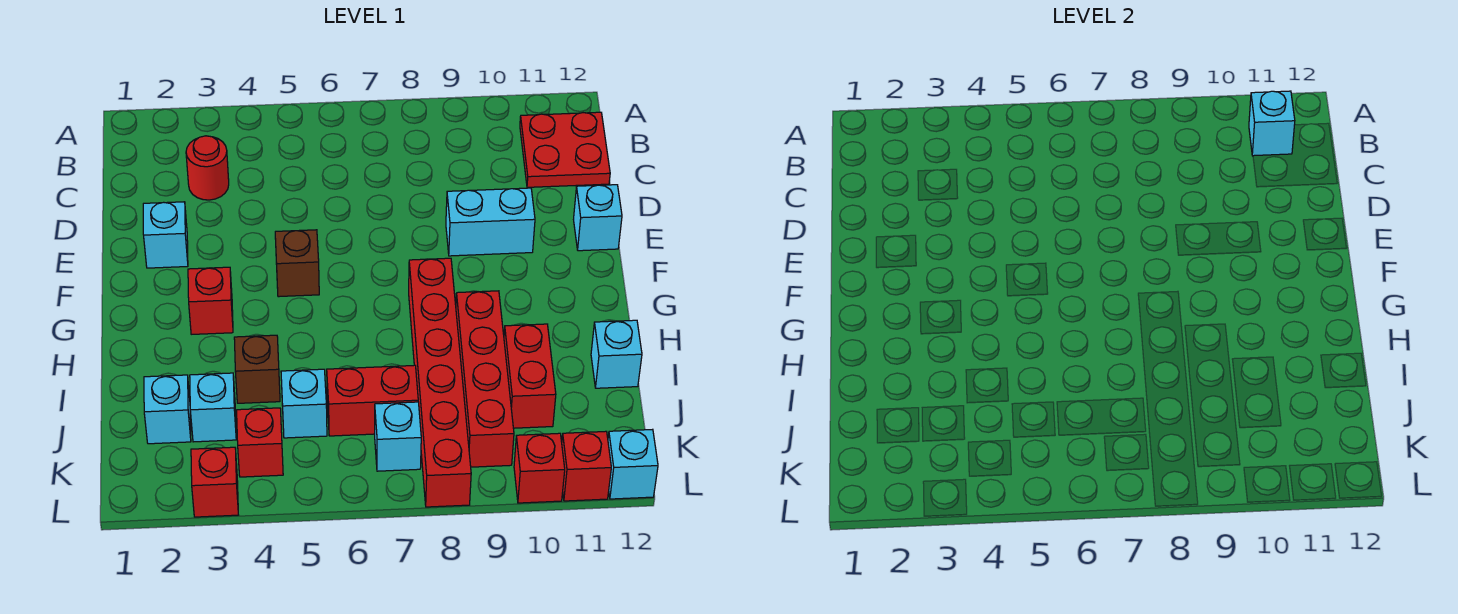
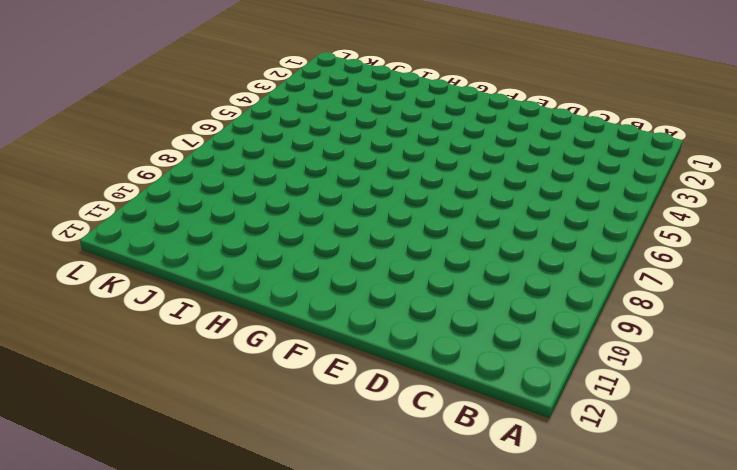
none -> red 2x2 plate [520,112,610,187]
none -> red 1x1 round brick [186,136,229,200]
none -> cyan 1x1 brick [143,202,188,268]

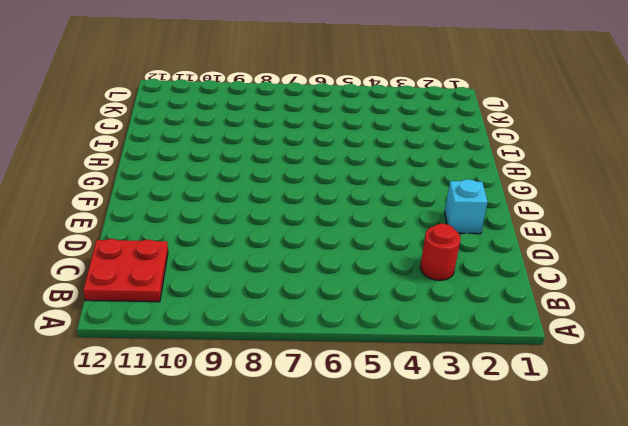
none -> cyan 1x2 brick [446,188,535,256]
none -> cyan 1x1 brick [574,185,622,251]
none -> brown 1x1 brick [275,230,319,297]

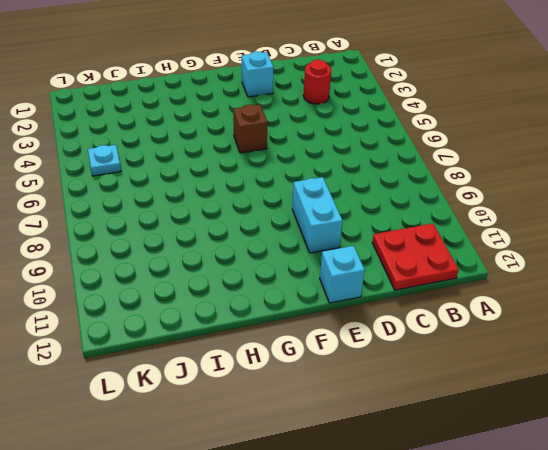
cyan 1x1 plate [88,145,121,176] -> none
none -> red 1x1 brick [188,267,233,334]
none -> red 1x6 brick [409,258,471,507]
none -> red 1x4 brick [456,291,514,467]

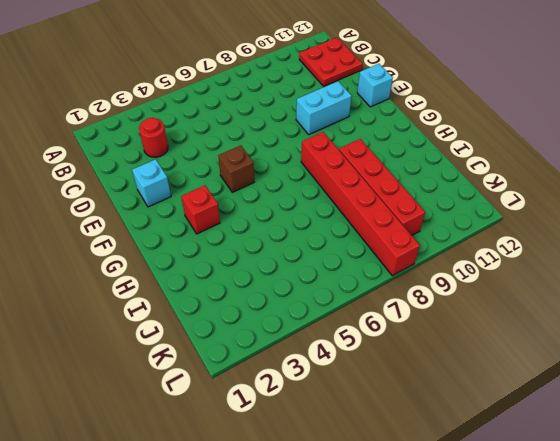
none -> brown 1x1 brick [234,335,280,403]
none -> red 1x2 brick [504,324,556,428]
none -> cyan 1x1 brick [591,320,642,388]

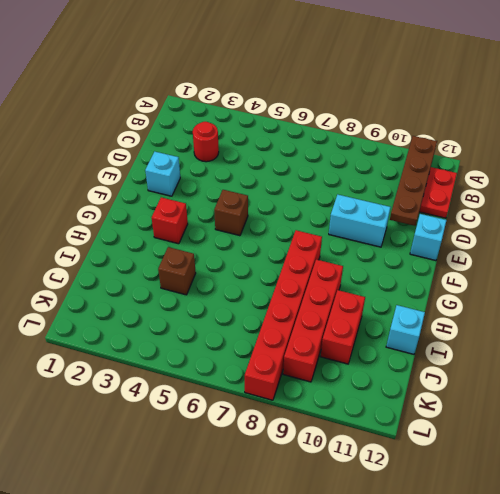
brown 1x4 plate [390,136,437,226] -> cyan 1x1 brick [1249,91,1295,156]
none -> cyan 1x1 brick [144,375,191,444]
none -> cyan 1x1 brick [190,373,236,442]
none -> cyan 1x1 brick [281,369,327,438]

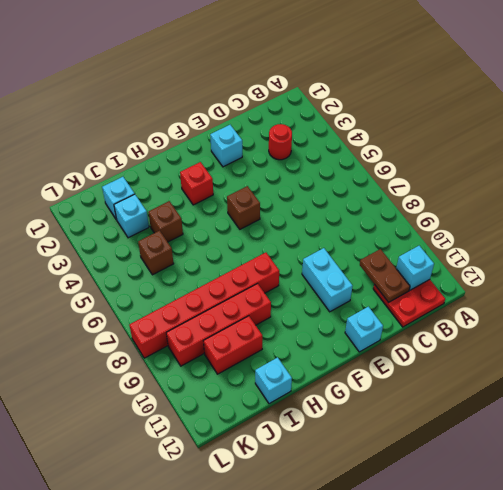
brown 1x2 plate [360,249,410,302] -> none
brown 1x1 brick [138,231,174,275] -> cyan 1x1 brick [281,369,327,438]
none -> red 1x2 brick [327,365,418,436]
none -> red 1x1 brick [237,408,283,477]
none -> cyan 1x1 brick [375,402,421,471]

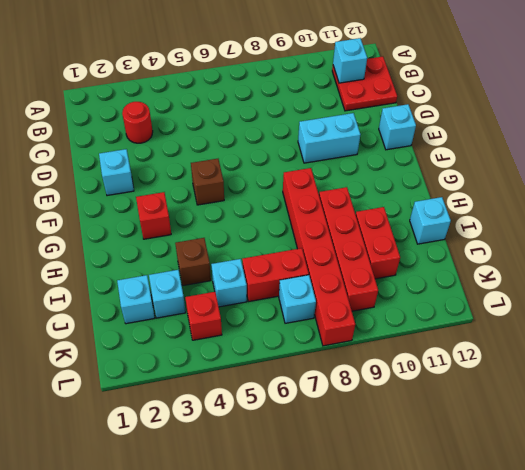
none -> red 1x1 brick [191,447,238,517]
none -> red 1x1 brick [514,433,565,503]
none -> red 1x1 brick [562,431,611,501]

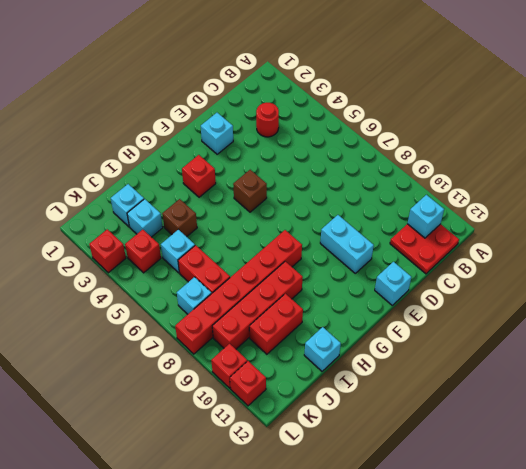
none -> cyan 1x1 brick [608,429,658,499]

